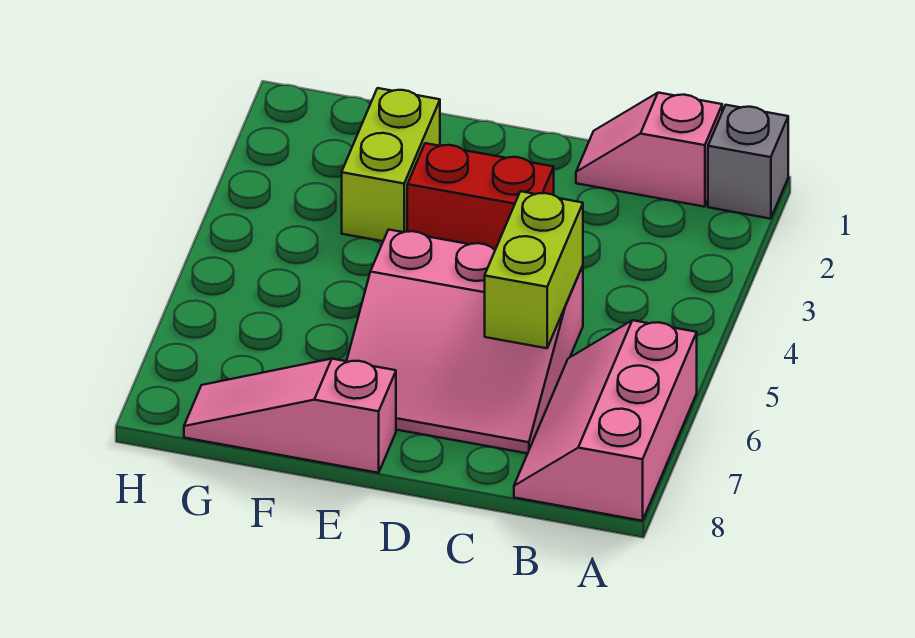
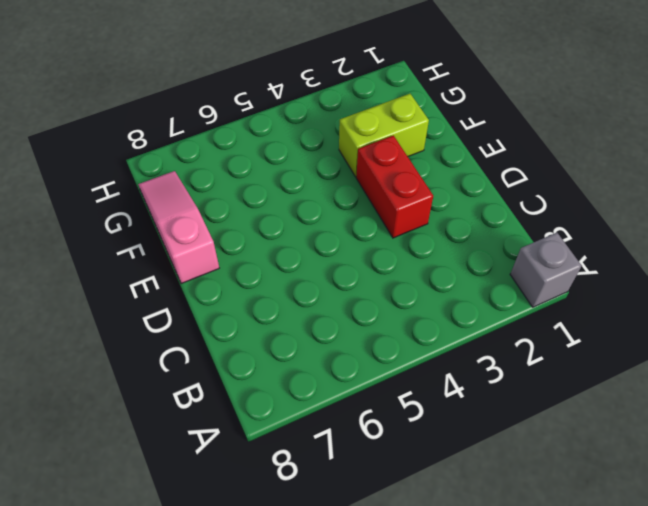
none -> pink 2x3 slope [514,320,697,521]
none -> pink 1x2 slope [576,93,722,207]

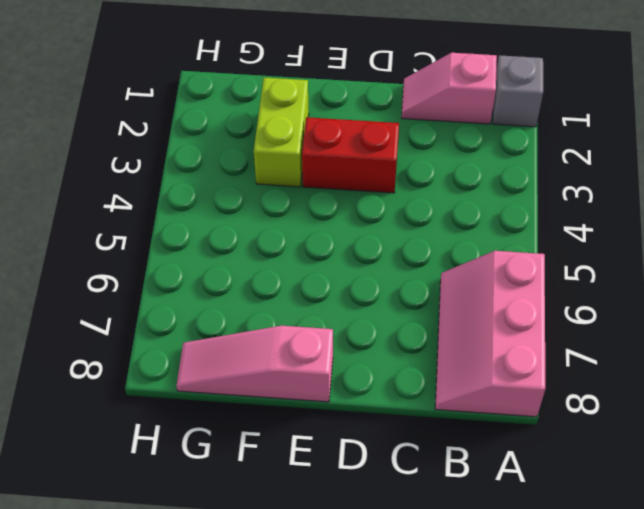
none -> pink 3x3 slope [347,230,583,453]
none -> lime 1x2 brick [485,191,583,348]

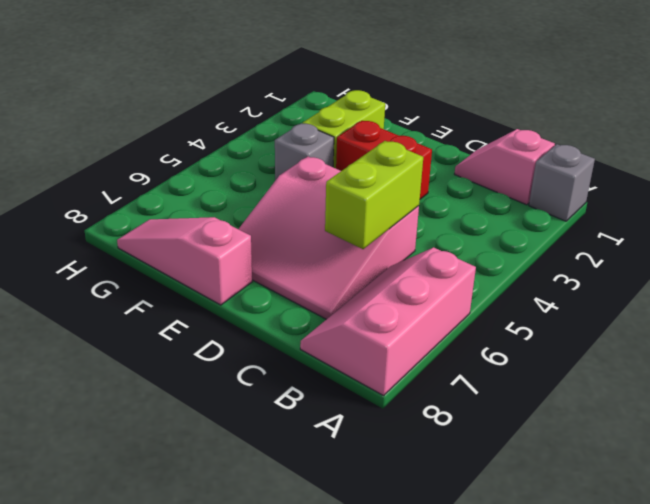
grey 1x1 brick [275,123,334,181] -> none

